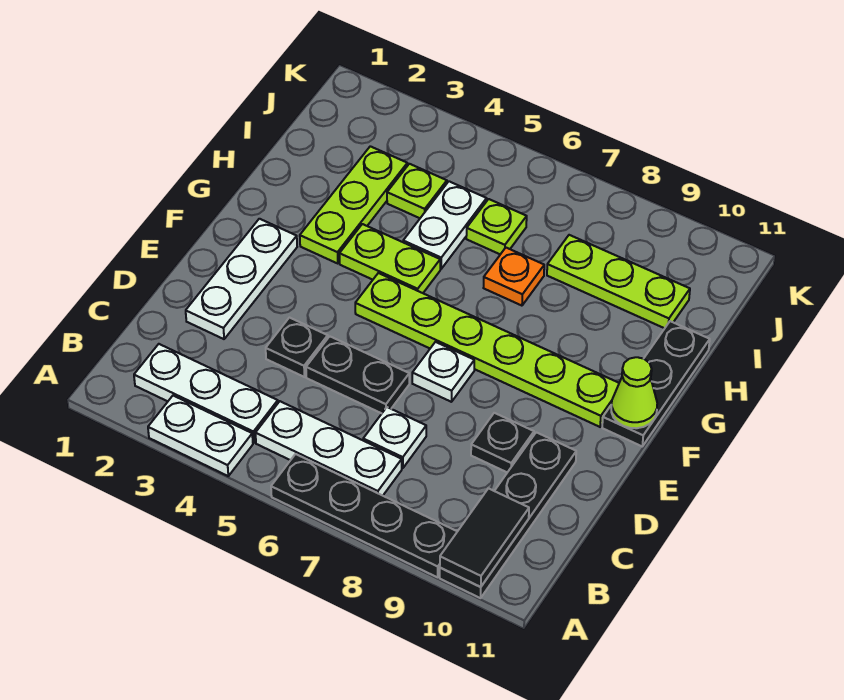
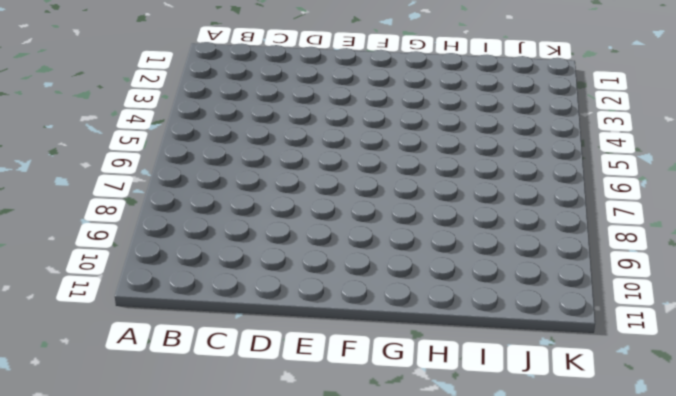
none -> white 1x2 plate [148,396,253,476]
none -> black 1x4 plate [271,454,457,577]
none -> black 1x4 plate [440,432,576,598]

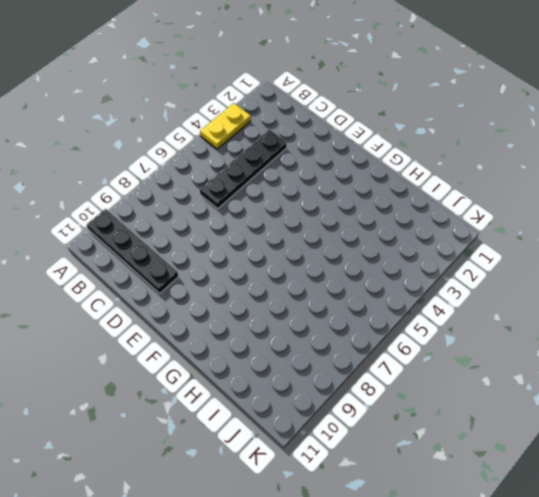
yellow 1x2 plate [200,103,251,149] -> white 1x2 plate [148,396,253,476]
black 1x4 plate [200,129,287,209] -> black 1x4 plate moved to [271,454,457,577]
none -> white 1x3 plate [134,344,278,443]
none -> white 1x3 plate [256,401,402,496]
none -> white 1x1 plate [363,407,426,468]

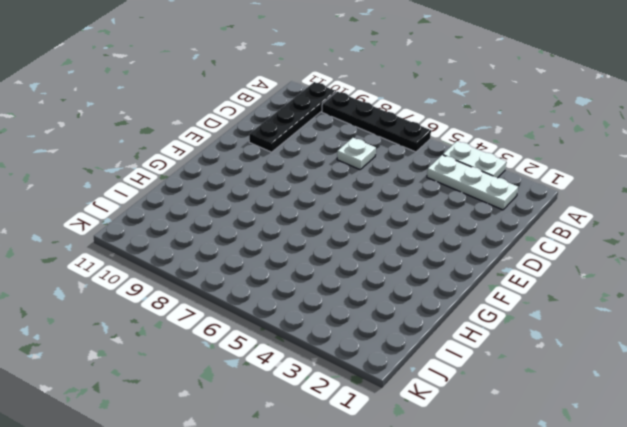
none -> white 1x3 plate [256,401,402,496]
none -> white 1x3 plate [186,219,297,339]
none -> black 1x1 plate [266,318,328,377]

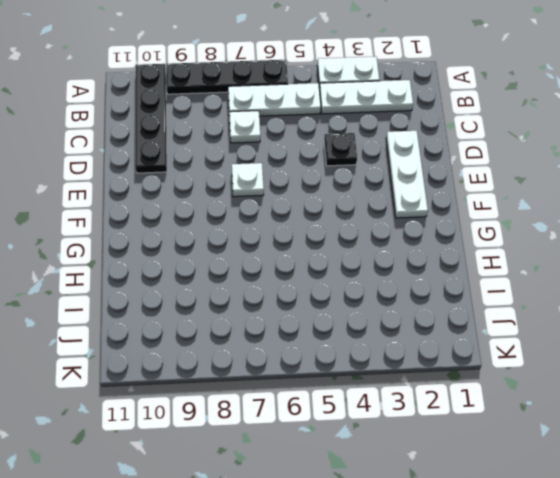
none -> black 1x2 plate [306,336,409,413]
none -> black 1x1 plate [471,413,534,472]
none -> lime 1x6 plate [355,273,619,427]

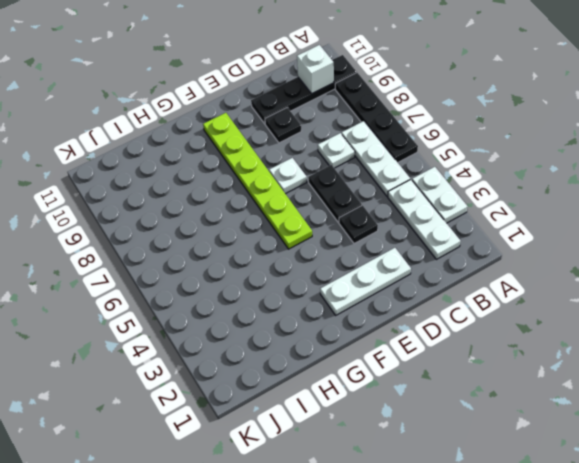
white 1x1 brick [297,45,334,94] -> black 1x2 tile [440,488,529,587]
none -> black 1x3 plate [602,321,710,446]
none -> lime 1x3 plate [300,146,407,263]
none -> lime 1x2 plate [339,224,440,293]

